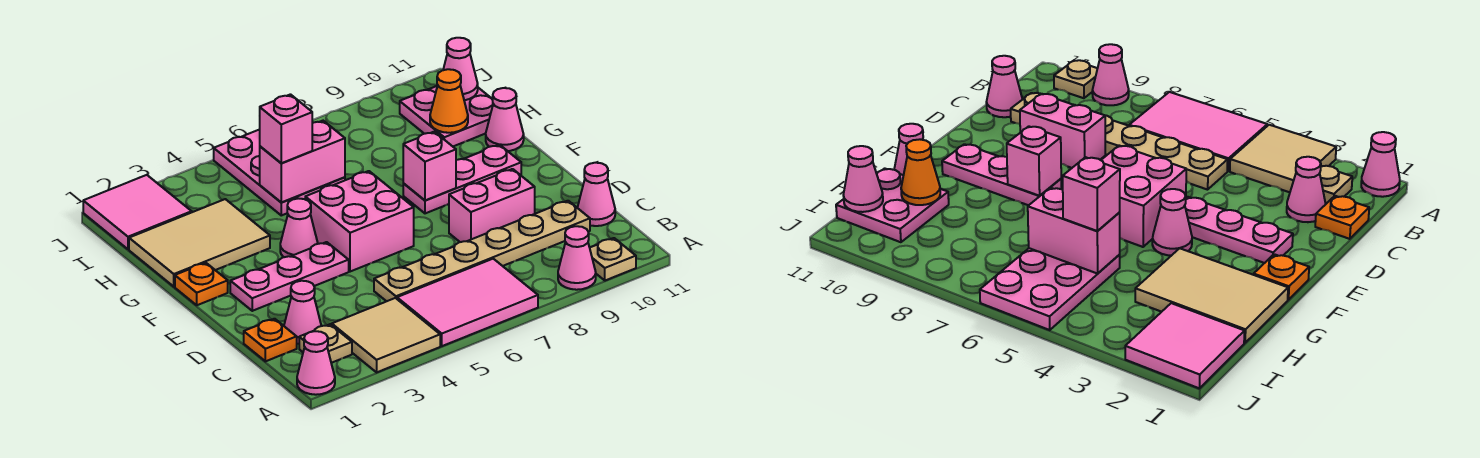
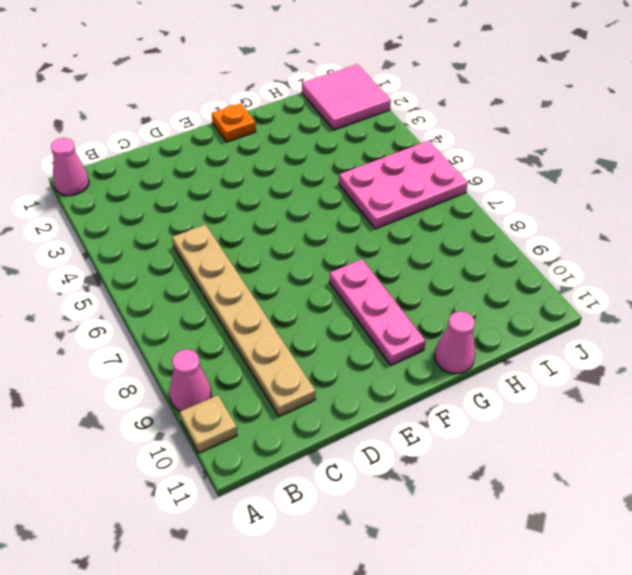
none -> tan 2x2 tile [332,298,440,372]
none -> pink 2x3 tile [397,259,538,346]
none -> tan 1x1 plate [299,324,352,363]

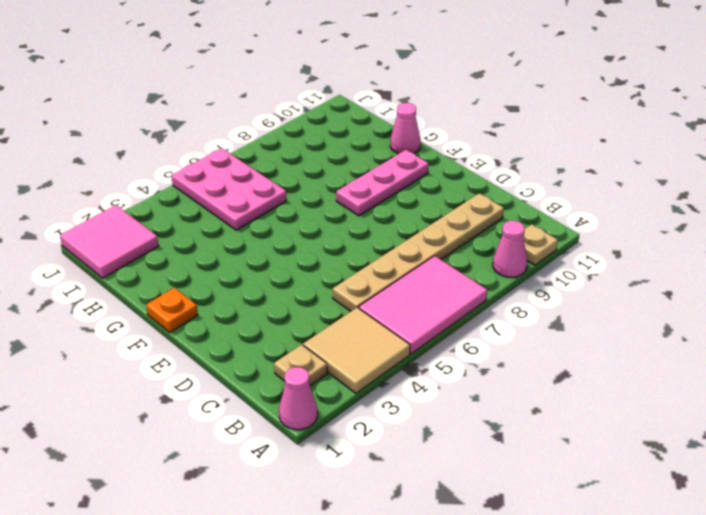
none -> orange 1x1 plate [244,319,297,361]
none -> pink 1x1 cone [284,281,321,344]
none -> pink 1x1 cone [577,163,615,226]

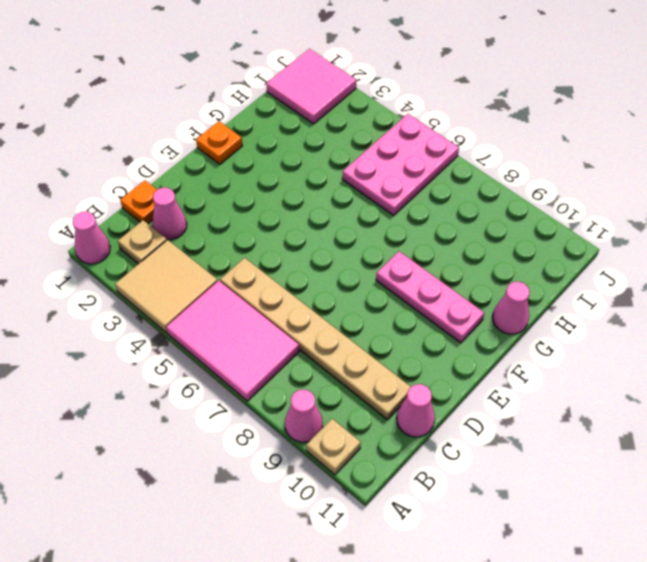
none -> pink 1x2 brick [449,169,535,242]
none -> pink 1x3 plate [230,242,349,311]
none -> pink 2x2 brick [305,171,414,272]

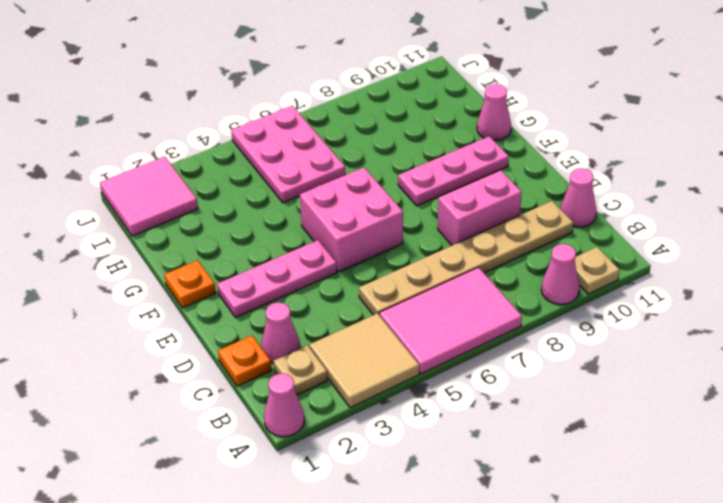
none -> pink 1x1 cone [280,198,318,257]
none -> tan 2x3 tile [129,199,270,287]
none -> pink 2x2 plate [400,86,493,146]

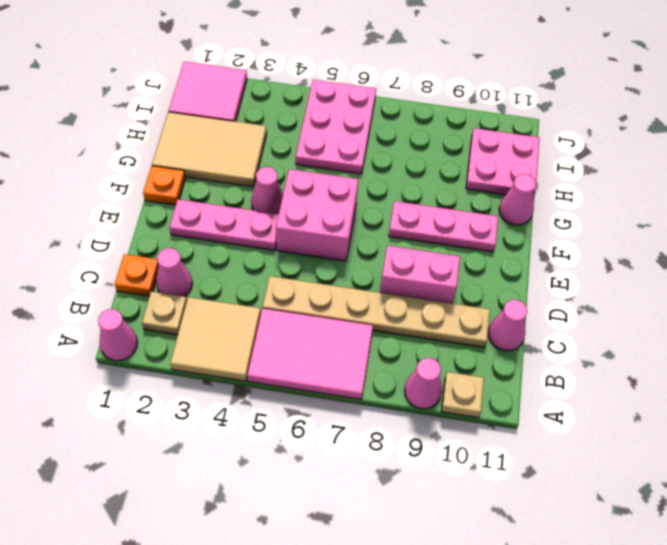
none -> pink 1x1 brick [403,132,456,201]
none -> pink 1x2 brick [260,121,345,202]
none -> orange 1x1 cone [430,69,468,133]

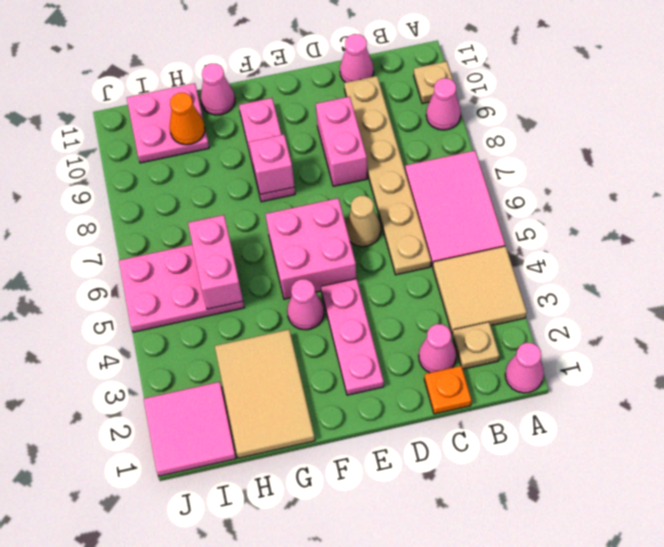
tan 1x1 cone [346,196,381,247] -> none
none -> orange 1x1 plate [175,263,228,305]
none -> pink 1x1 cone [443,38,478,100]
none -> pink 1x1 brick [260,94,312,163]

